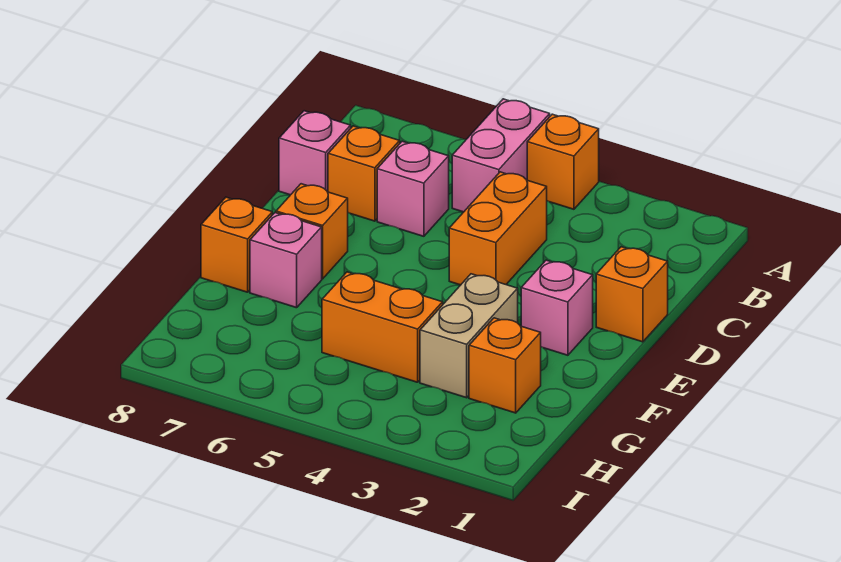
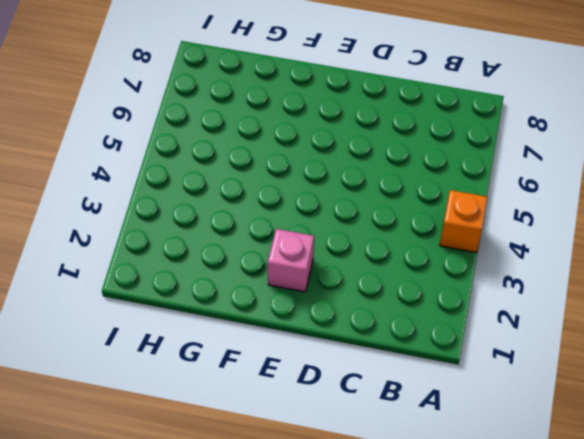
none -> pink 1x2 brick [452,99,550,212]
none -> orange 1x2 brick [449,172,547,285]
none -> pink 1x1 brick [377,141,449,236]

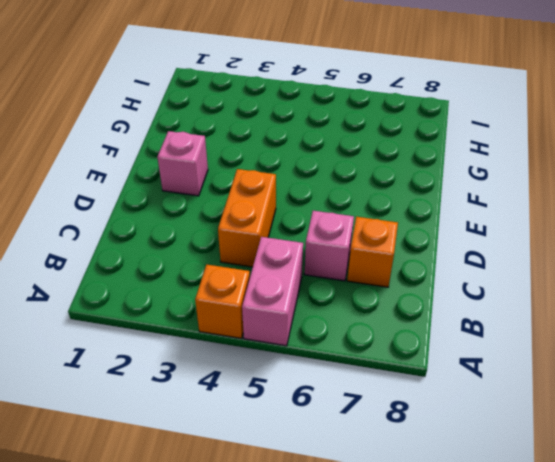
none -> pink 1x1 brick [279,111,351,195]
none -> orange 1x1 brick [596,247,668,342]
none -> orange 1x1 brick [276,184,348,279]

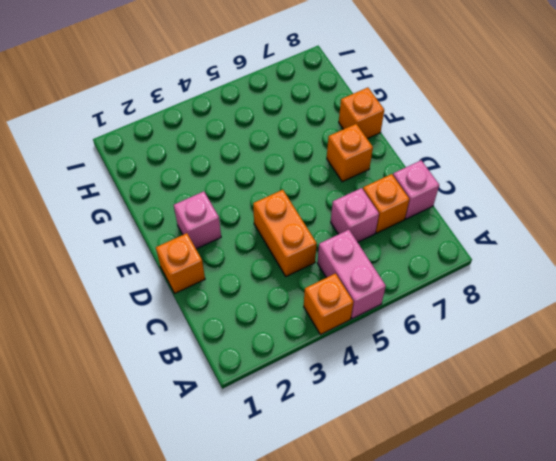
none -> tan 1x2 brick [420,274,518,398]
none -> pink 1x1 brick [250,213,322,308]
none -> orange 1x1 brick [469,318,541,413]

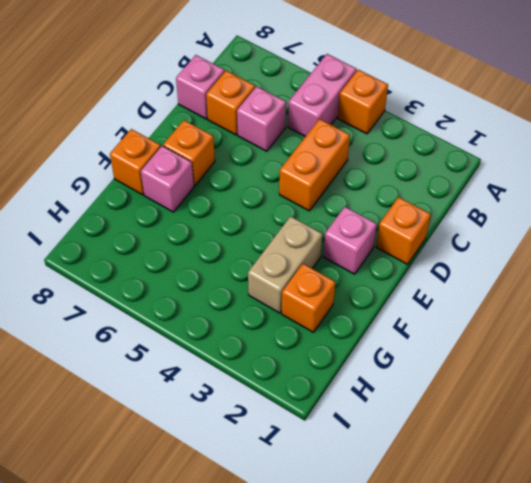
none -> orange 1x2 brick [322,272,443,382]

